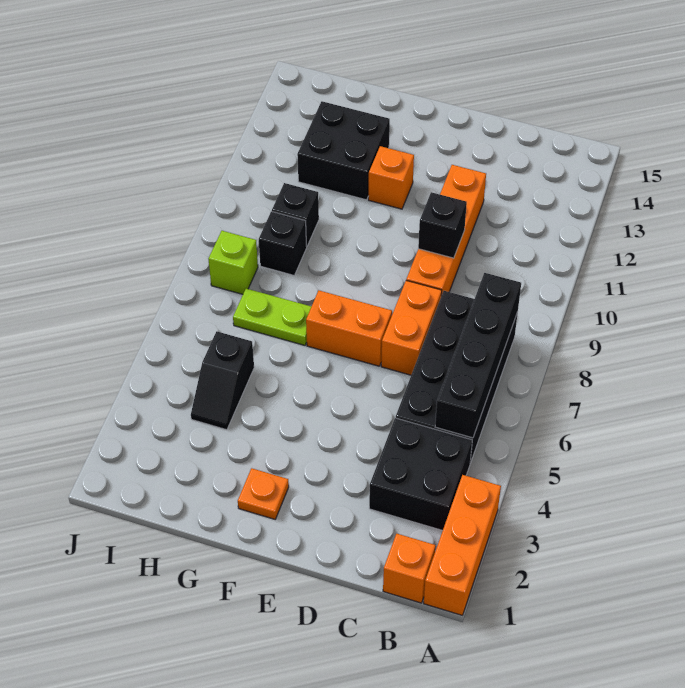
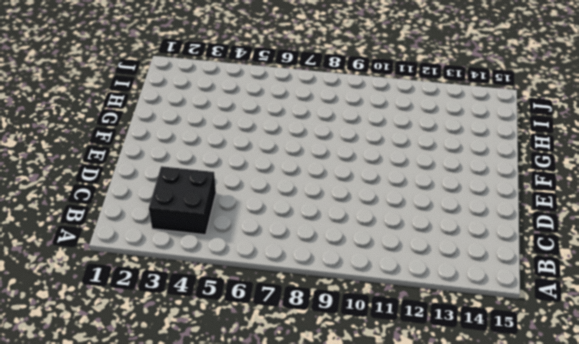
none -> orange 1x3 brick [424,475,501,615]
none -> orange 1x1 brick [383,534,435,603]
none -> black 2x4 brick [396,291,518,463]

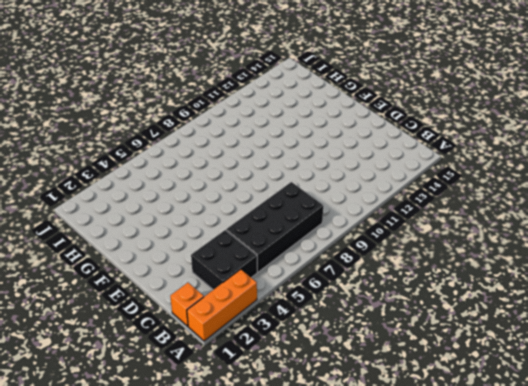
none -> orange 1x2 brick [381,281,442,375]
none -> orange 1x4 brick [406,165,486,296]
none -> orange 1x2 brick [306,291,392,366]

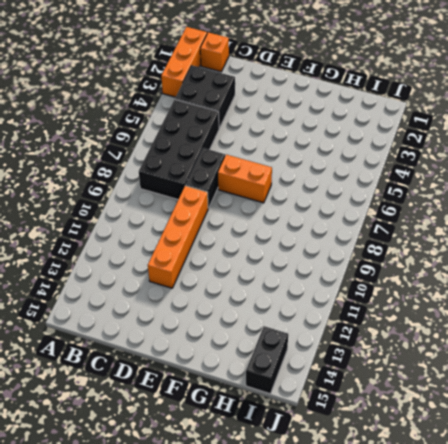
black 1x2 brick [185,148,225,208] -> orange 1x2 brick [381,281,442,375]
black 1x2 brick [246,326,288,394] -> none
none -> orange 1x1 plate [238,468,289,519]
none -> orange 1x1 brick [368,146,414,209]
none -> lime 1x2 plate [233,289,311,345]

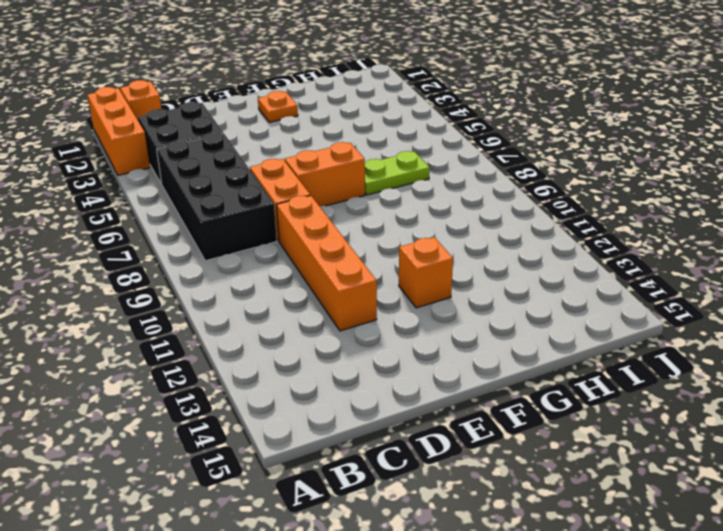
none -> black 2x2 brick [297,101,390,200]
none -> black 1x2 slope [191,331,254,430]
none -> black 1x1 brick [259,211,307,275]

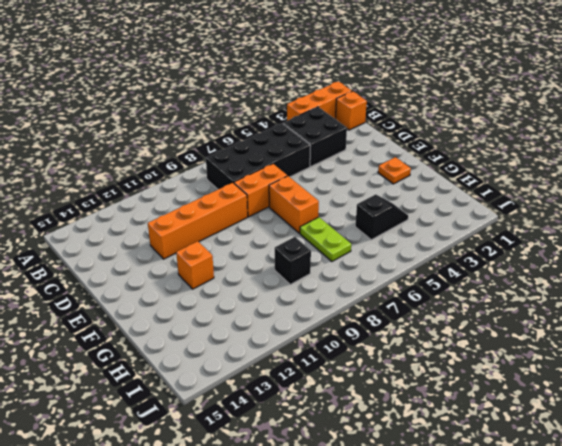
none -> black 2x2 brick [297,101,390,200]
none -> black 1x1 brick [272,183,319,247]
none -> lime 1x1 brick [209,231,258,294]

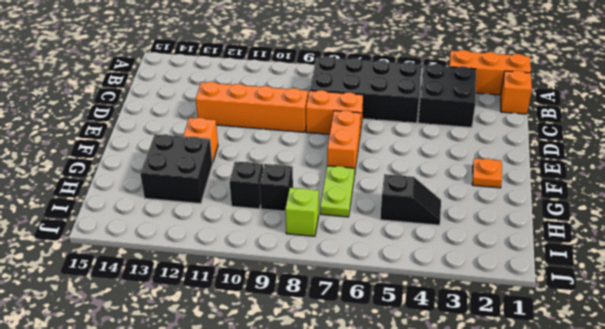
none -> black 1x4 brick [435,273,521,438]
none -> black 1x1 brick [418,192,467,258]

